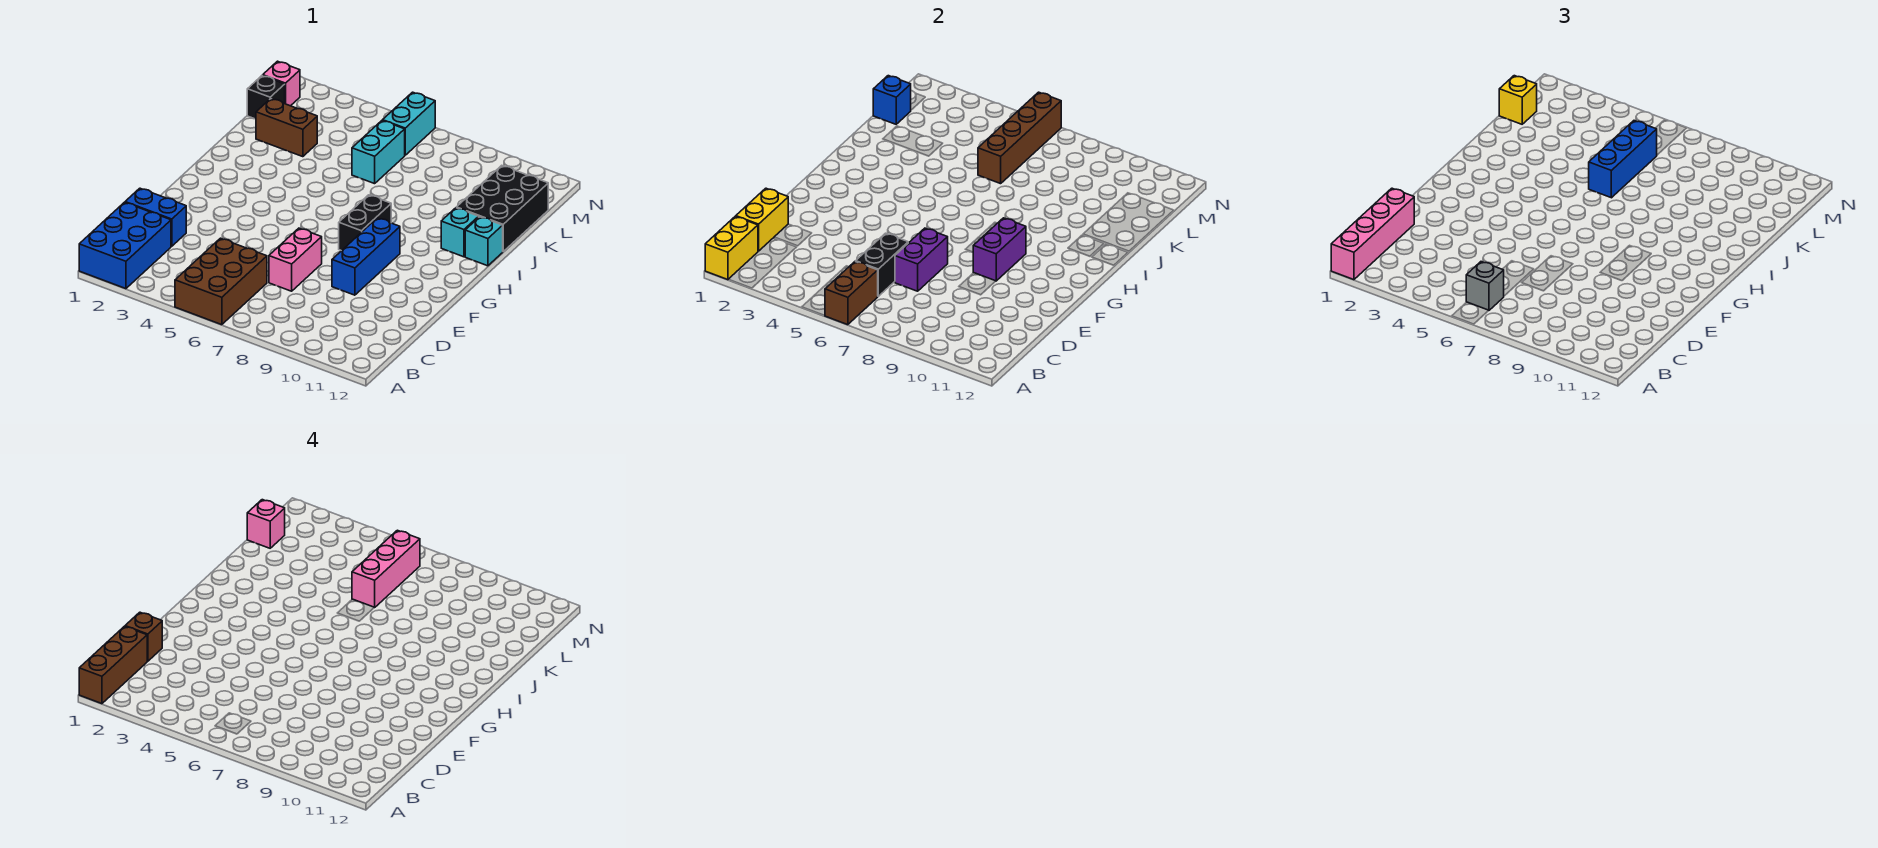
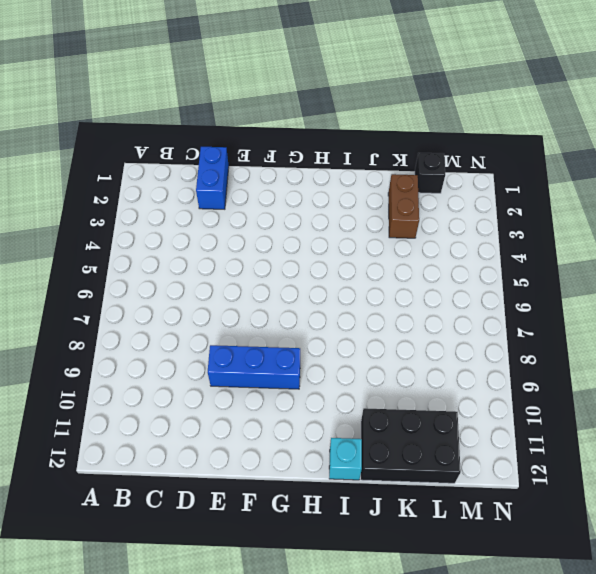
none -> blue 2x3 brick [79,202,171,289]
none -> brown 2x3 brick [175,238,267,325]
none -> pink 1x2 brick [269,228,322,291]
none -> black 1x2 brick [339,195,391,251]

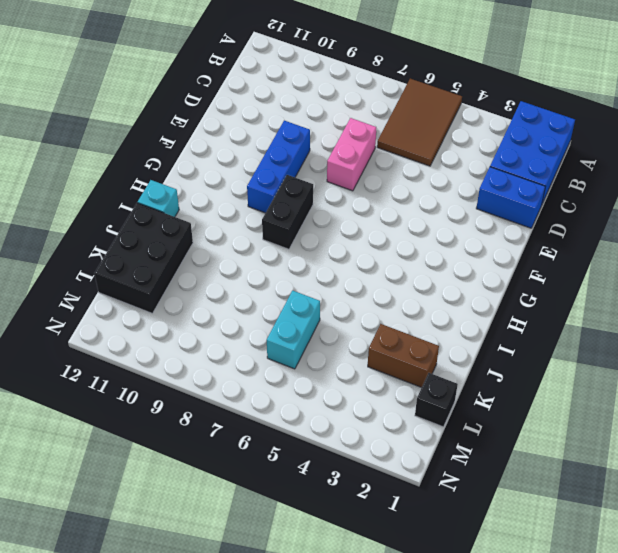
brown 2x3 tile [377,79,462,166] -> brown 2x3 brick [175,238,267,325]
none -> cyan 1x1 brick [441,208,479,257]
none -> pink 1x1 brick [263,61,300,106]
none -> cyan 1x2 brick [383,92,435,155]
none -> yellow 1x2 brick [705,216,758,280]

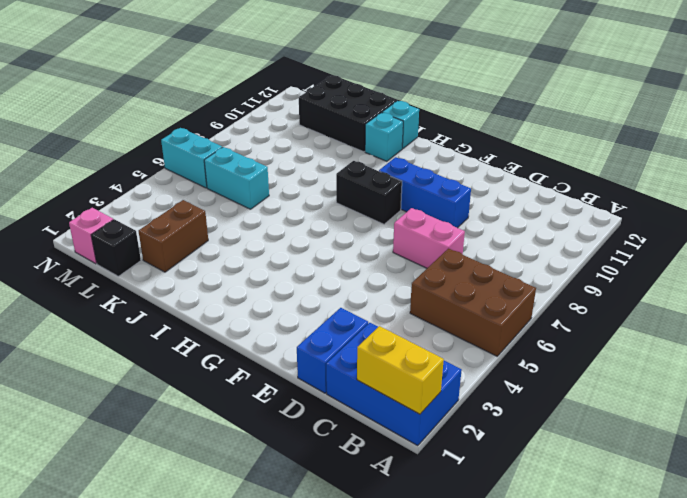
none -> brown 1x2 brick [825,261,878,325]
none -> yellow 1x2 brick [736,188,788,251]
none -> black 1x2 brick [856,233,908,296]
none -> purple 1x2 brick [895,228,948,291]

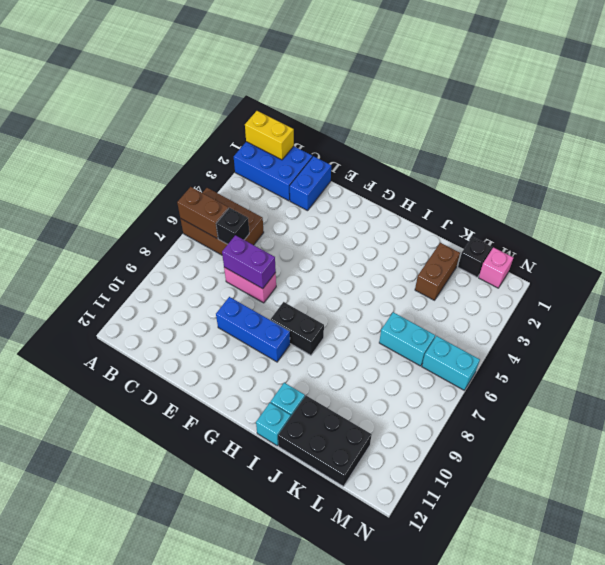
black 1x1 brick [216,208,249,244] -> black 1x2 brick [856,233,908,296]
none -> yellow 1x2 brick [736,188,788,251]
none -> purple 1x2 brick [973,218,1026,281]
none -> brown 1x4 brick [978,92,1061,184]
none -> blue 1x1 brick [873,76,911,124]

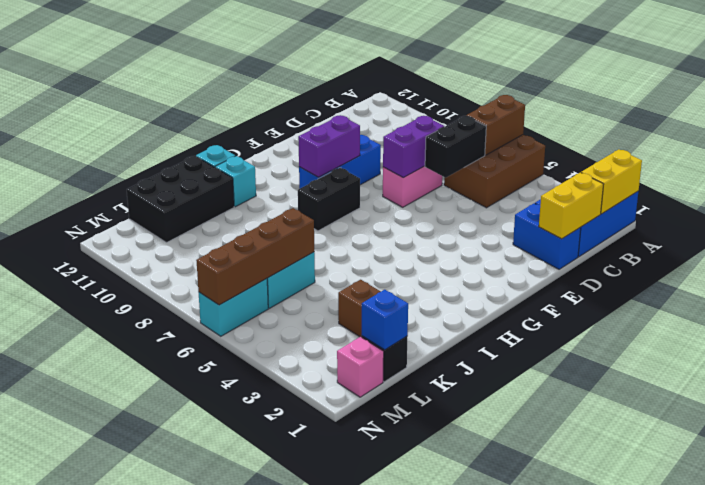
none -> pink 1x4 brick [1331,188,1414,280]
none -> grey 1x1 brick [1466,262,1504,310]
none -> blue 1x3 brick [1589,121,1657,198]
none -> yellow 1x1 brick [1499,76,1537,124]

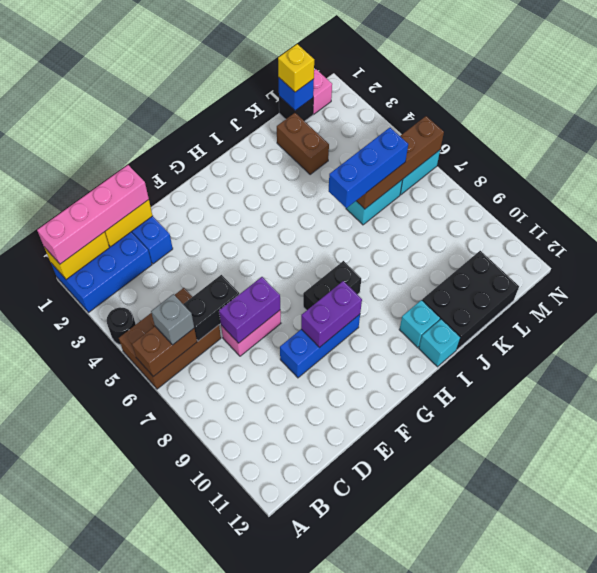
black 1x1 round brick [107,307,136,345] -> none
none -> brown 1x3 brick [79,626,147,704]
none -> brown 1x1 brick [125,612,162,661]
none -> pink 1x3 brick [352,530,420,608]
none -> pink 1x1 brick [247,500,285,548]

